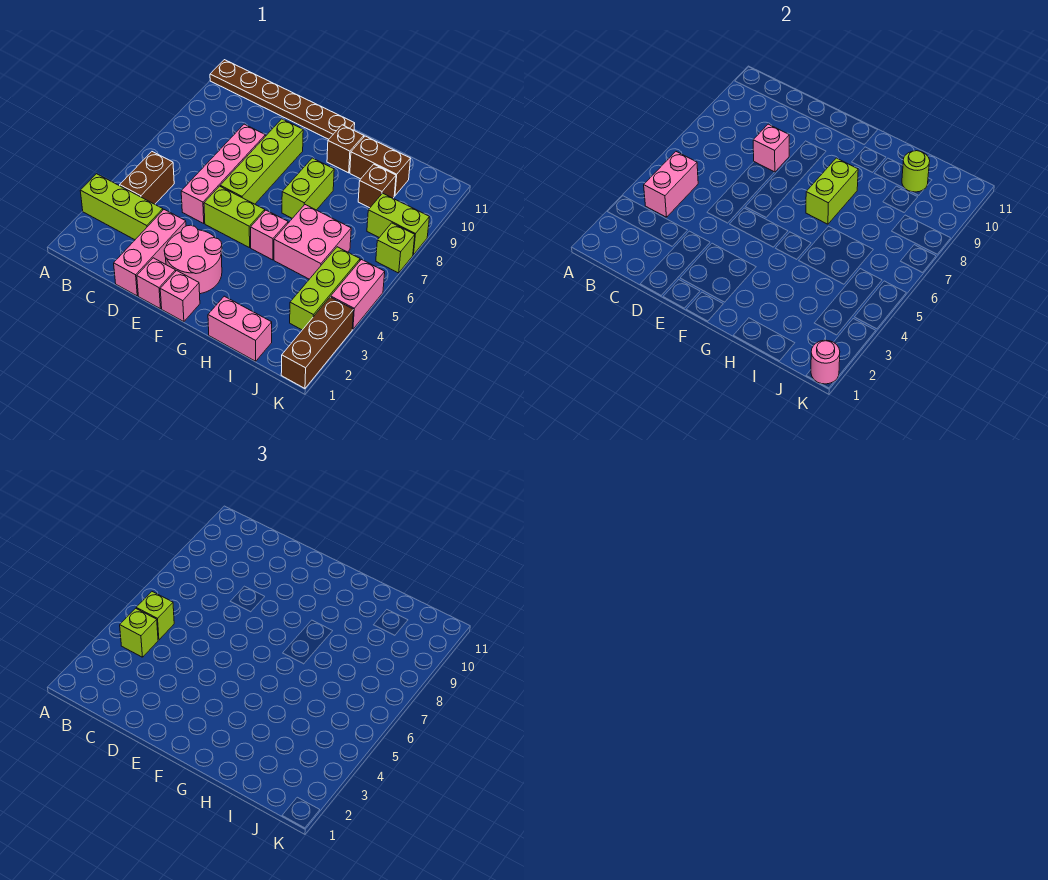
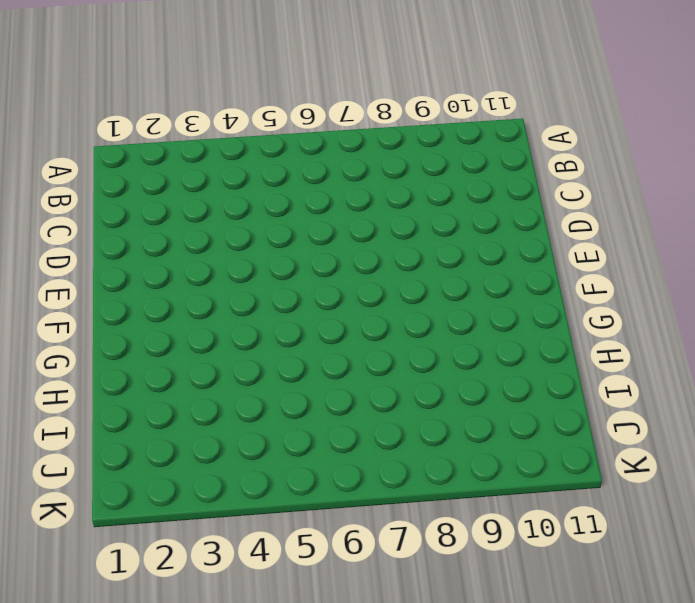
none -> lime 1x3 brick [80,174,163,240]
none -> brown 1x6 plate [210,60,355,139]
none -> brown 1x2 brick [120,152,174,204]

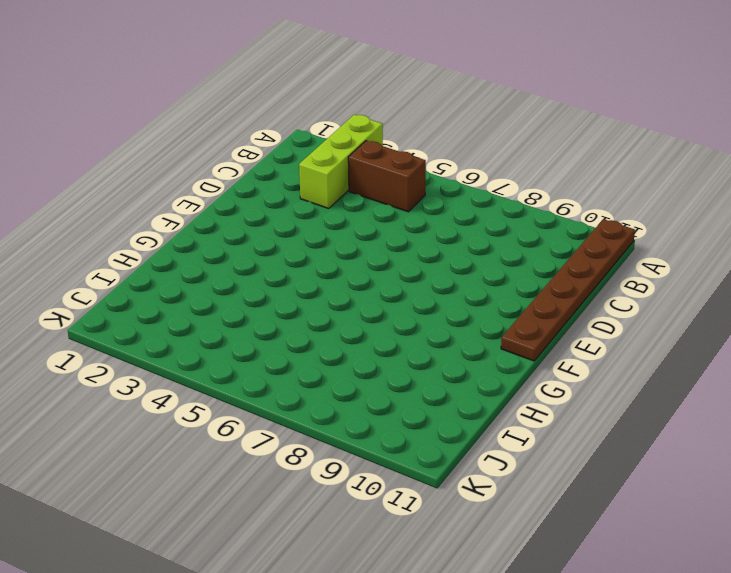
none -> pink 1x3 brick [114,210,186,296]
none -> pink 1x4 brick [181,124,265,223]
none -> pink 1x1 brick [137,258,176,309]

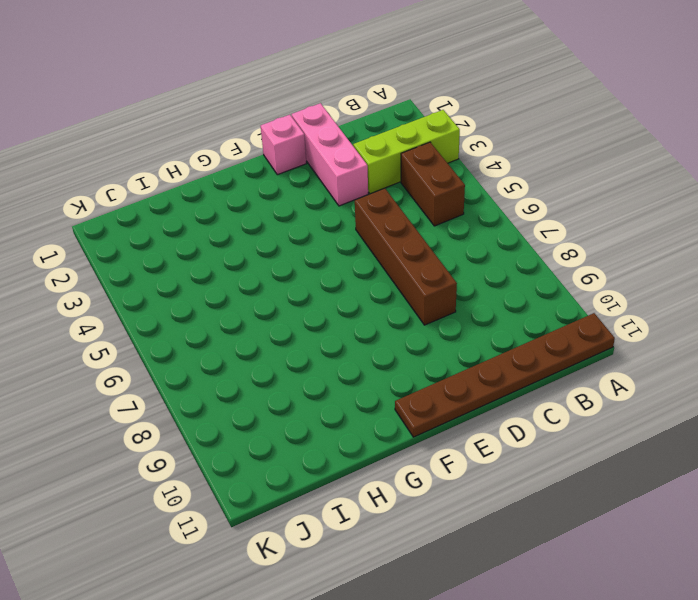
brown 1x4 brick [355,188,457,325] -> pink 1x4 brick [181,124,265,223]
none -> pink 2x2 round brick [164,225,222,294]
none -> lime 1x2 brick [204,186,265,248]
none -> lime 1x4 brick [220,119,303,204]

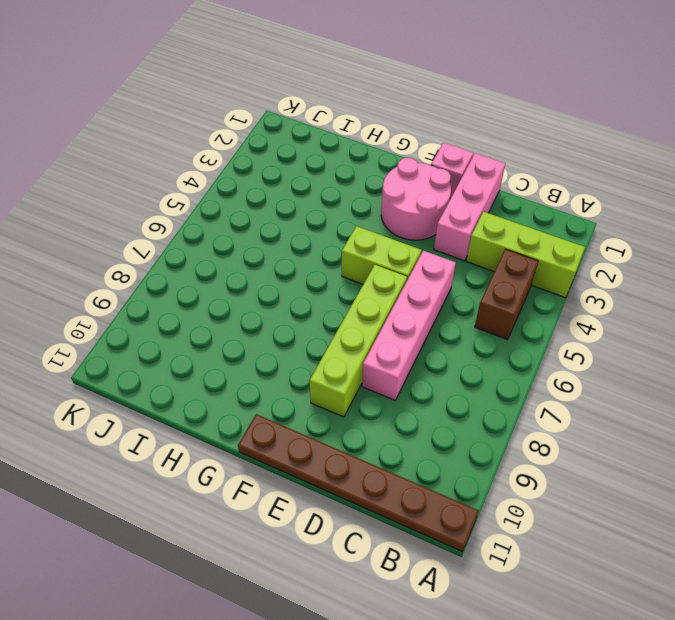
none -> pink 1x1 brick [160,271,200,322]
none -> pink 1x1 brick [251,210,288,260]
none -> lime 1x2 brick [282,158,334,218]

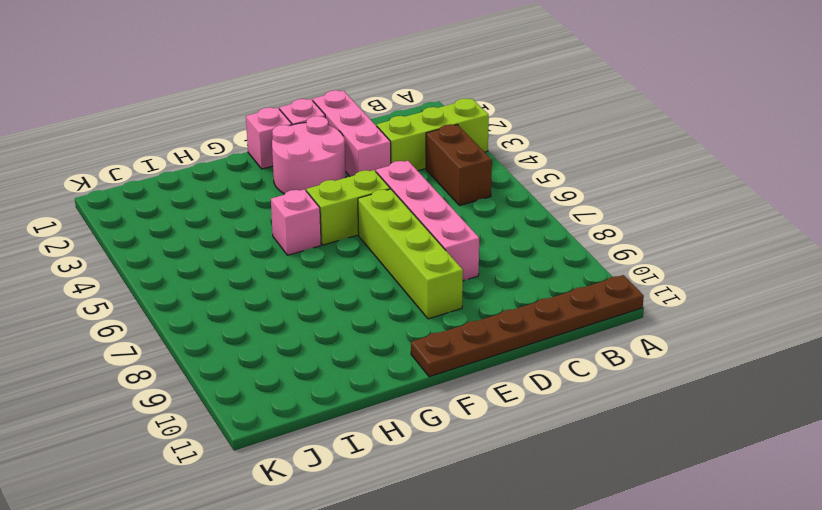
none -> lime 1x2 brick [282,158,334,218]
none -> brown 1x1 brick [327,125,364,173]
none -> pink 1x2 brick [208,296,272,361]

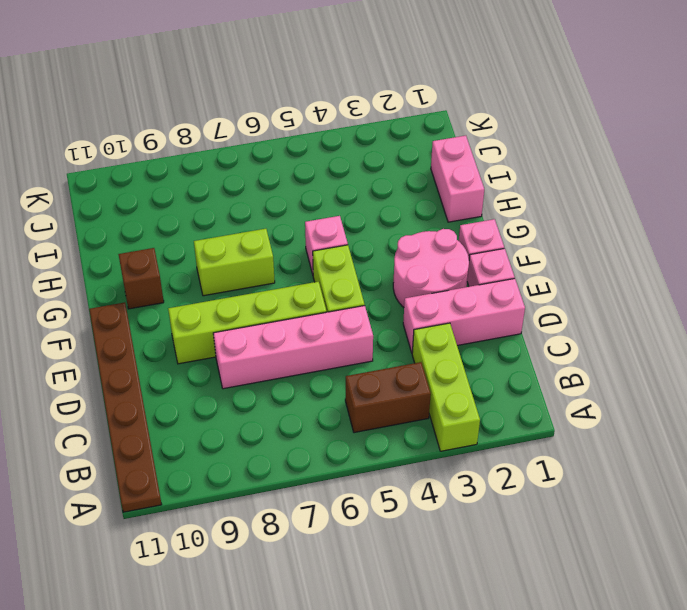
none -> pink 2x2 brick [274,205,351,279]
none -> brown 1x2 brick [350,136,411,196]
none -> brown 1x1 brick [358,164,396,208]

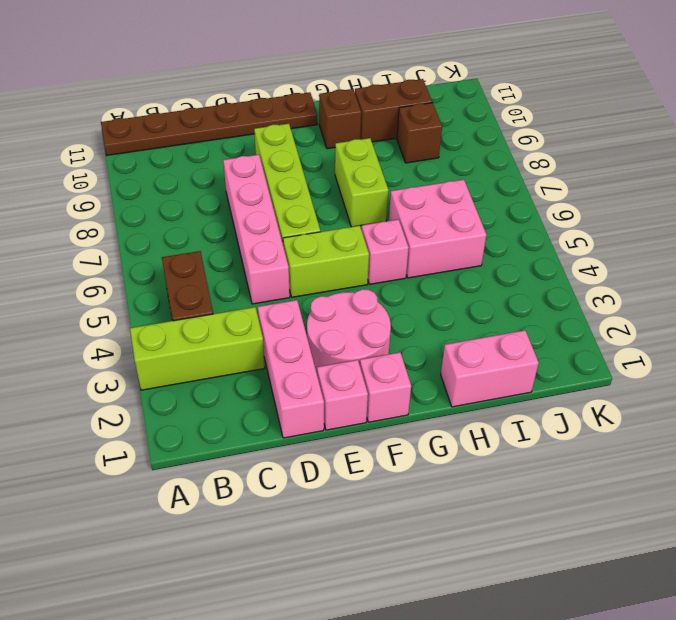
none -> lime 1x3 brick [290,247,360,330]
none -> lime 1x2 brick [367,193,429,255]
none -> brown 1x3 brick [281,297,354,388]

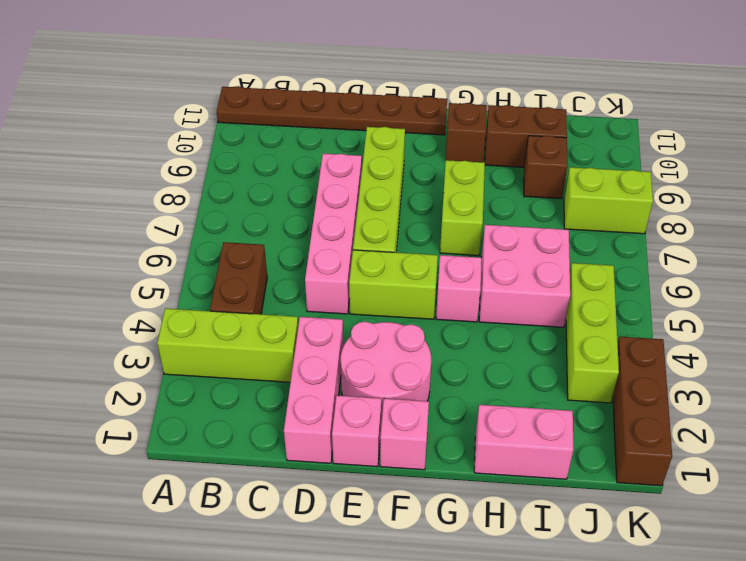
none -> pink 1x2 brick [331,259,385,329]
none -> lime 1x1 brick [376,223,415,273]
none -> pink 1x2 brick [644,152,698,217]

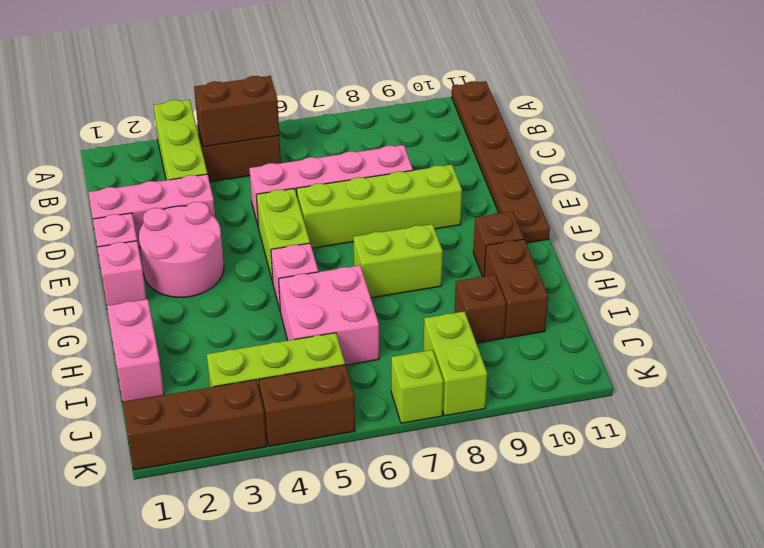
brown 1x2 brick [194,76,279,147] -> pink 1x2 brick [644,152,698,217]
brown 1x2 brick [259,365,355,446] -> pink 1x2 brick [331,259,385,329]
none -> pink 1x1 brick [753,124,789,172]
none -> lime 1x2 brick [806,158,858,224]
none -> lime 1x1 round brick [902,151,930,192]

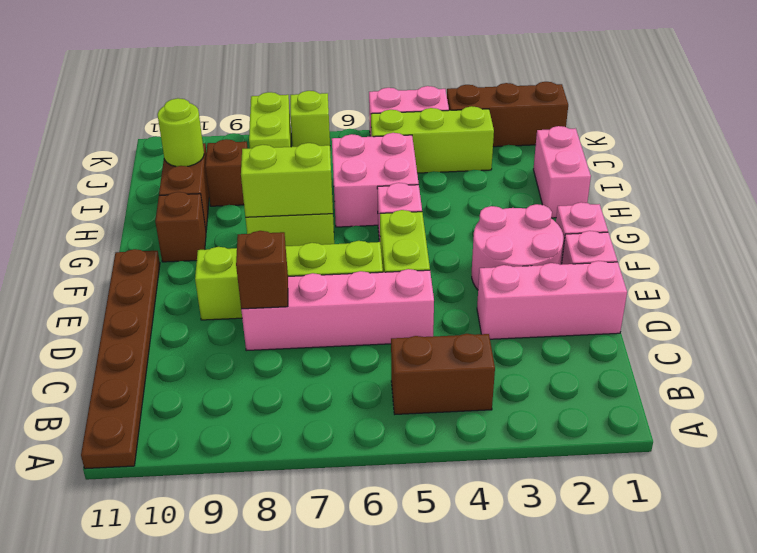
brown 1x1 brick [236,231,288,309] -> pink 1x1 brick [753,124,789,172]
none -> lime 1x3 brick [80,174,163,240]
none -> pink 1x2 brick [644,152,698,217]
none -> pink 1x1 round brick [811,340,840,384]

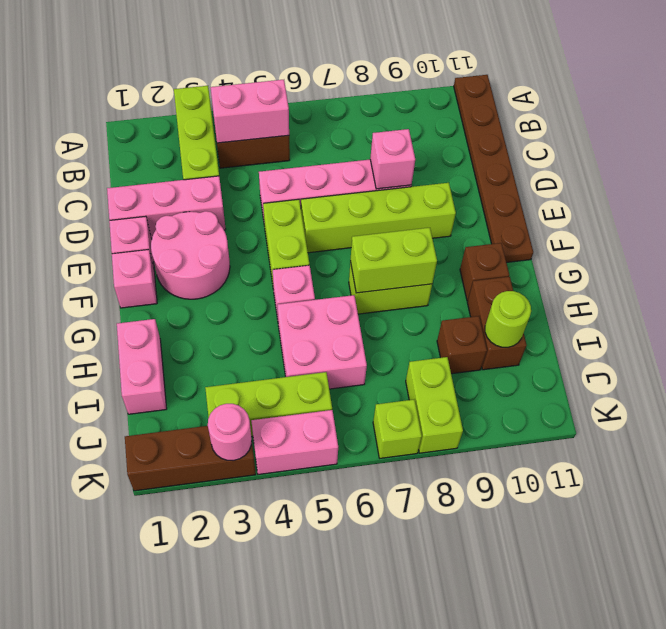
pink 1x1 round brick [208,404,252,461] -> pink 1x1 round brick moved to [811,340,840,384]
none -> lime 1x1 brick [120,608,158,657]
none -> lime 1x1 brick [136,592,174,640]

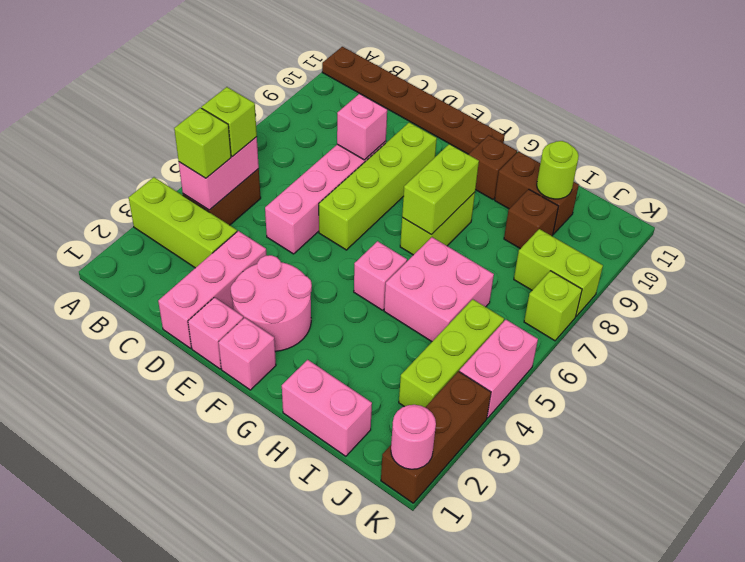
none -> lime 1x2 brick [204,186,265,248]

